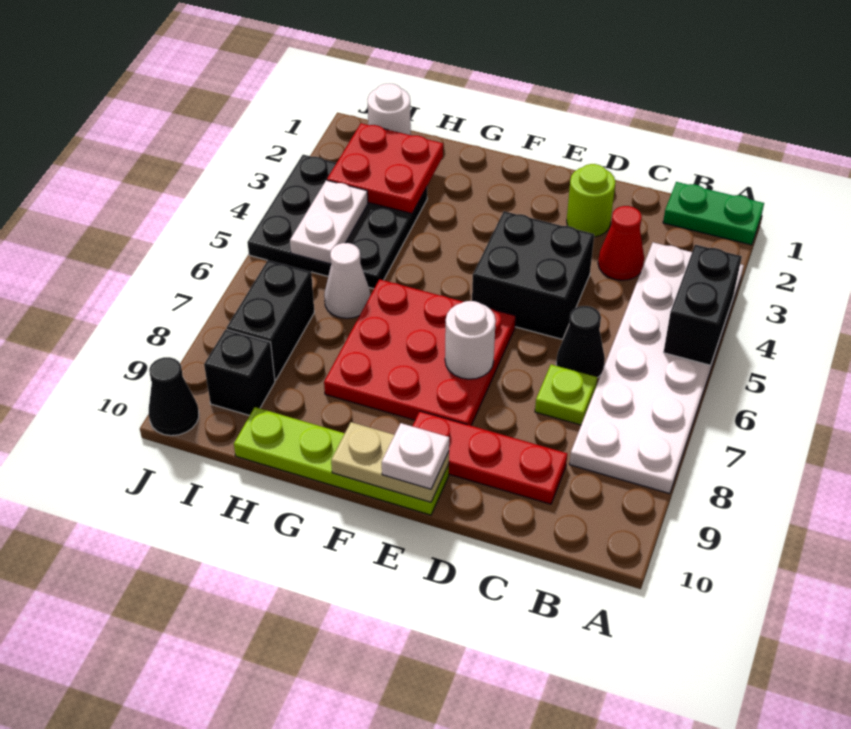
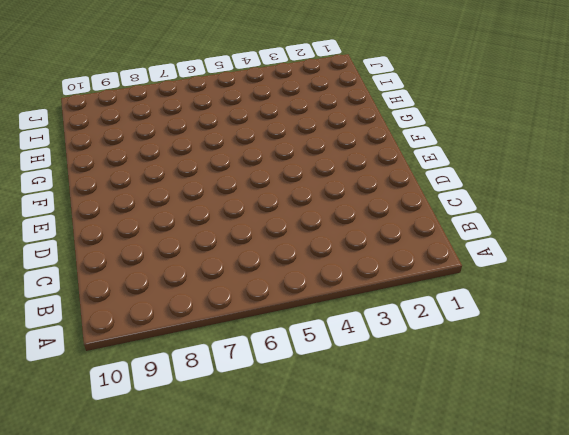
none -> green 1x2 plate [663,182,764,245]
none -> white 2x6 plate [569,242,744,494]
none -> red 1x1 cone [598,206,644,280]

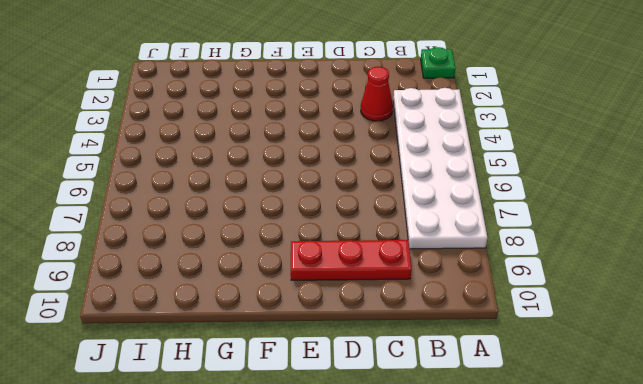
green 1x1 plate [421,47,455,78] -> green 1x2 plate [663,182,764,245]
none -> black 1x1 cone [556,306,605,378]
none -> lime 1x1 plate [535,365,597,425]
none -> lime 1x1 round brick [567,164,616,237]

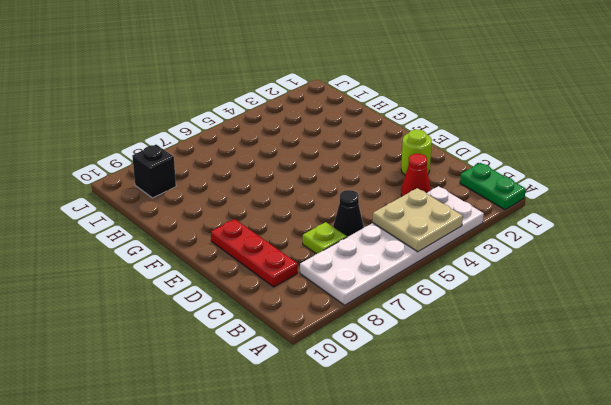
tan 2x2 plate [373,188,463,252] -> black 1x2 brick [663,245,742,365]
none -> black 2x2 brick [472,211,594,339]
none -> red 3x3 plate [324,279,516,426]
none -> lime 1x4 plate [234,407,449,515]

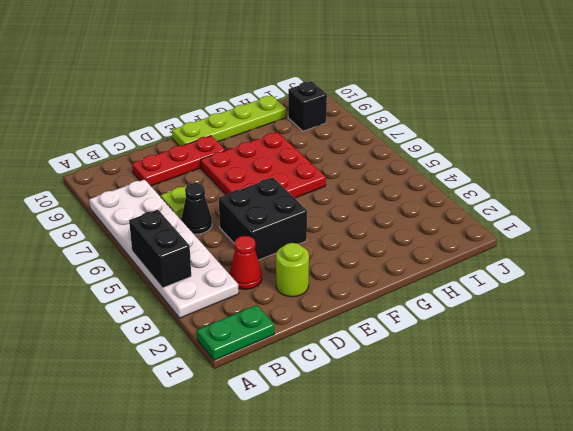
none -> black 3x3 plate [247,155,427,289]
none -> white 1x1 cone [324,243,370,318]
none -> white 1x1 round brick [367,84,411,135]

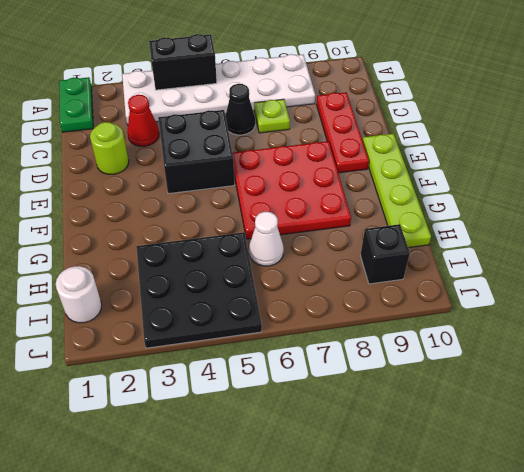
none -> black 1x2 brick [227,260,314,380]
none -> black 1x1 cone [149,357,199,436]
none -> white 1x1 round brick [445,301,496,379]

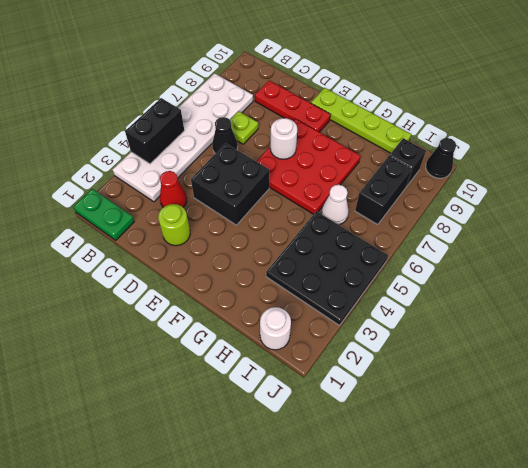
none -> tan 1x2 plate [331,422,449,502]
none -> red 2x2 plate [327,123,443,214]
none -> white 1x2 plate [290,180,368,264]

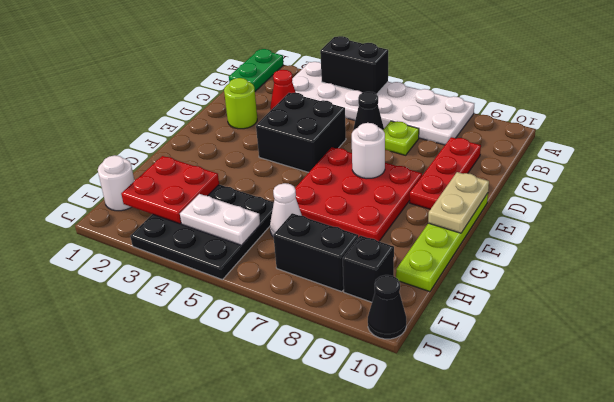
none -> white 1x1 plate [382,423,449,489]

